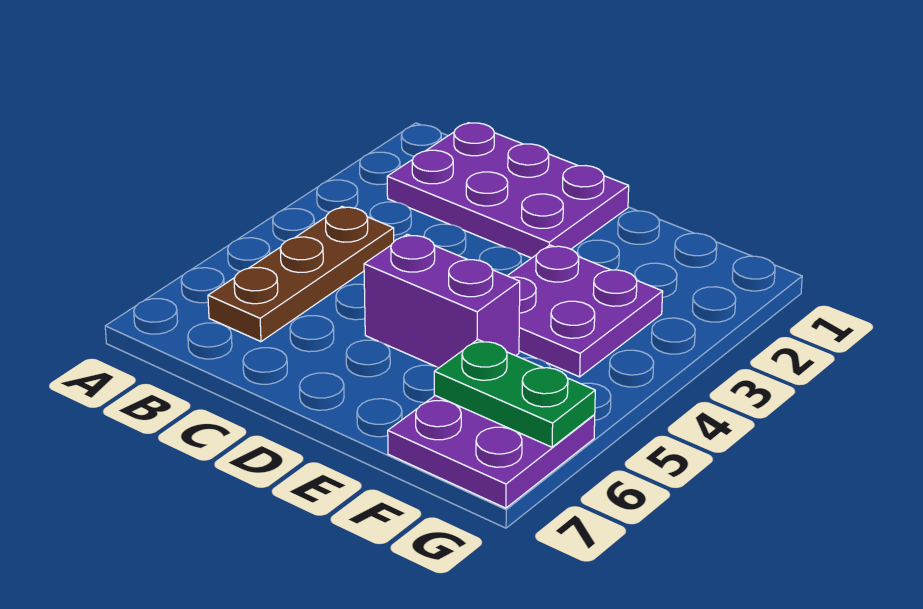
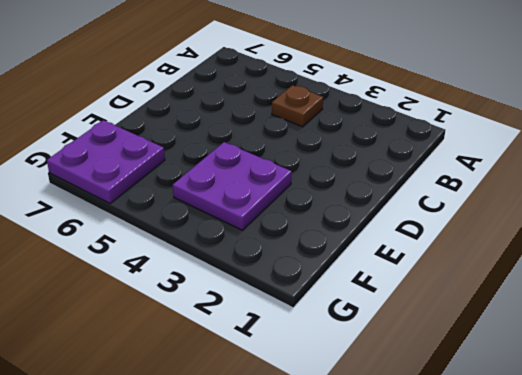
brown 1x1 plate [272,85,323,127] -> brown 1x3 plate [208,206,394,342]
none -> purple 2x3 plate [387,123,629,258]
none -> purple 1x2 brick [364,234,520,368]

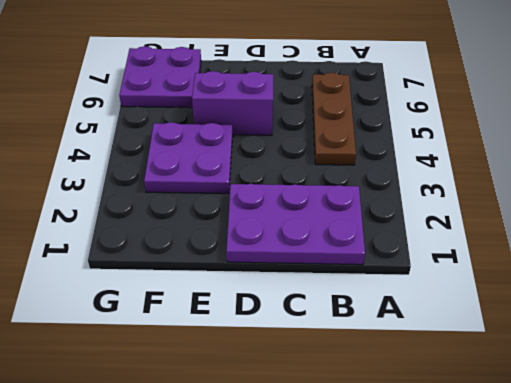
none -> green 1x2 plate [434,340,595,447]

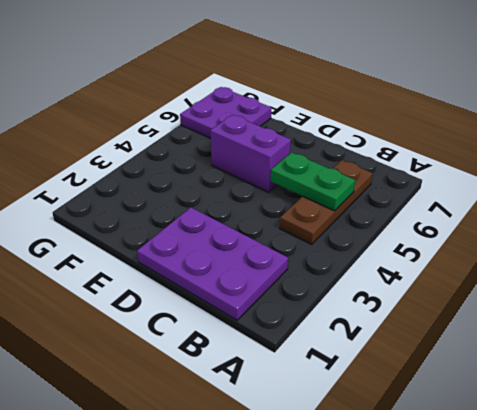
green 1x2 plate [271,152,355,211] -> green 1x2 plate moved to [434,340,595,447]
none -> purple 2x2 plate [507,245,663,377]

